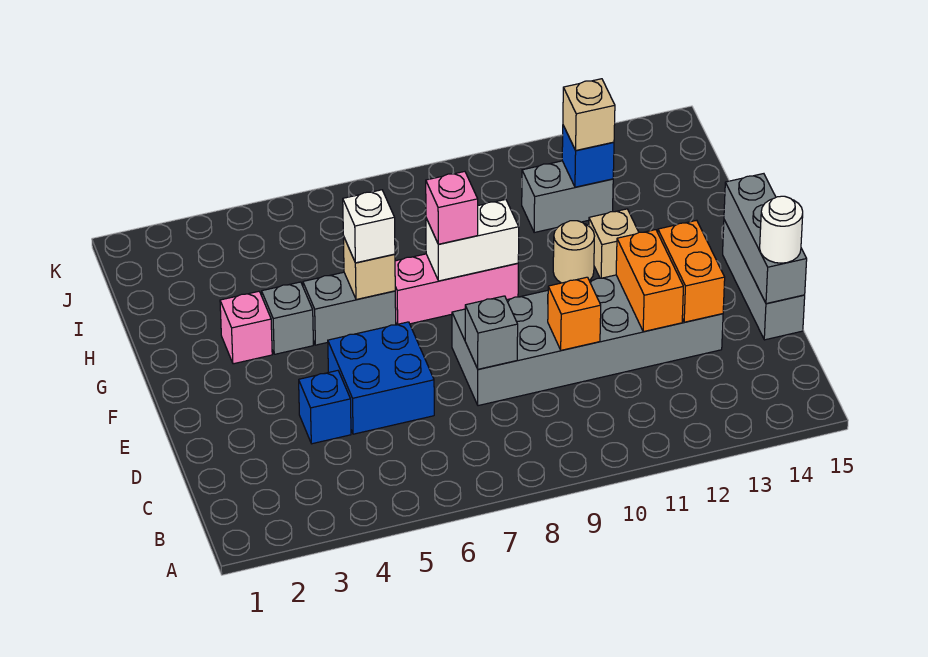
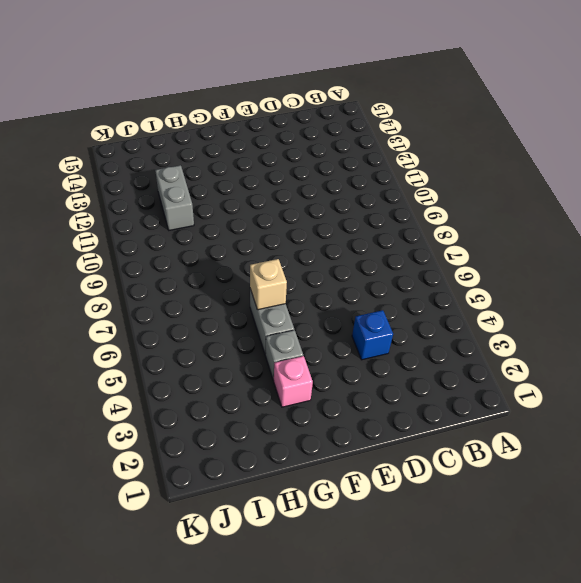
none -> blue 2x2 brick [328,322,434,434]
none -> grey 2x6 brick [452,275,723,406]
none -> grey 1x3 brick [723,220,805,340]

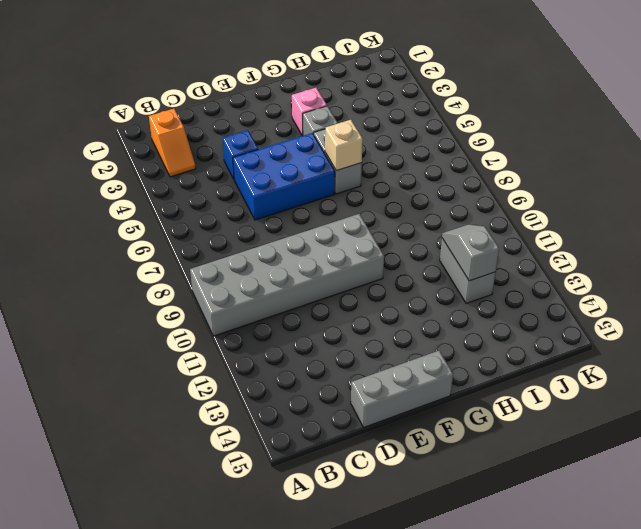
grey 2x6 brick [190,214,384,336] -> grey 2x6 brick turned to [452,275,723,406]
orange 1x2 slope [149,109,196,177] -> none
blue 2x3 brick [233,133,335,220] -> blue 2x2 brick [328,322,434,434]
grey 1x2 slope [442,224,499,281] -> blue 1x1 brick [562,126,614,187]
none -> pink 1x3 brick [395,254,518,324]
none -> tan 1x1 round brick [553,221,594,283]
none -> tan 1x1 brick [589,209,639,278]

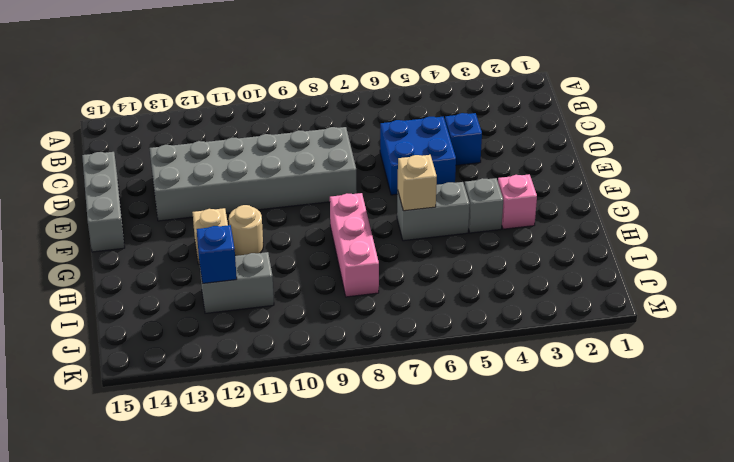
pink 1x3 brick [330,193,379,297] -> pink 1x3 brick turned to [395,254,518,324]
none -> grey 1x1 brick [465,296,518,369]
none -> orange 1x1 brick [548,277,601,350]
none -> orange 1x2 brick [616,230,683,332]

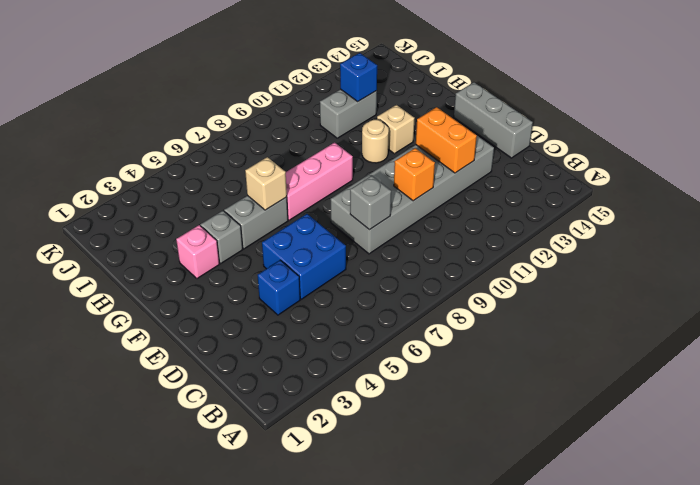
none -> orange 1x2 brick [658,220,725,322]
none -> grey 1x3 brick [724,174,807,304]
none -> white 1x2 brick [426,199,519,281]

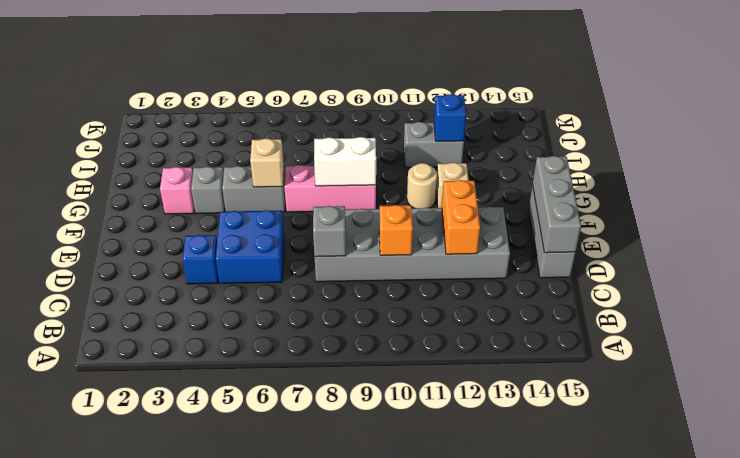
none -> orange 1x2 brick [658,220,725,322]
none -> white 1x1 round brick [760,196,803,263]
none -> white 1x1 brick [343,190,395,263]

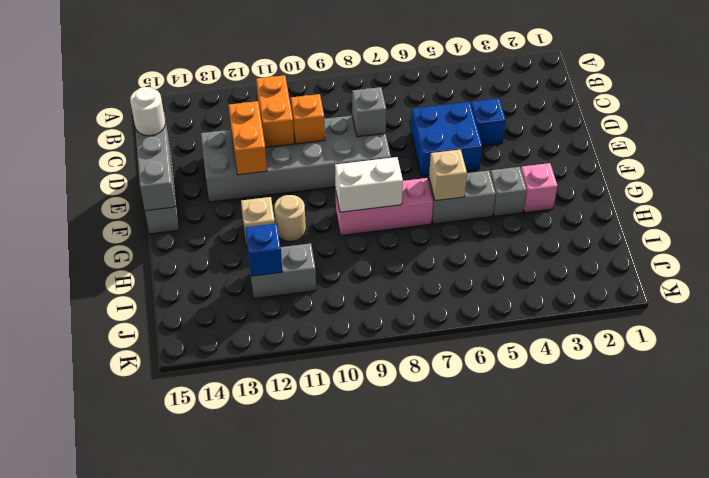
orange 1x2 brick [256,75,294,148] -> orange 1x2 brick moved to [658,220,725,322]
none -> white 1x1 brick [343,190,395,263]
none -> pink 1x1 brick [426,171,478,244]
none -> tan 1x1 brick [563,79,615,150]

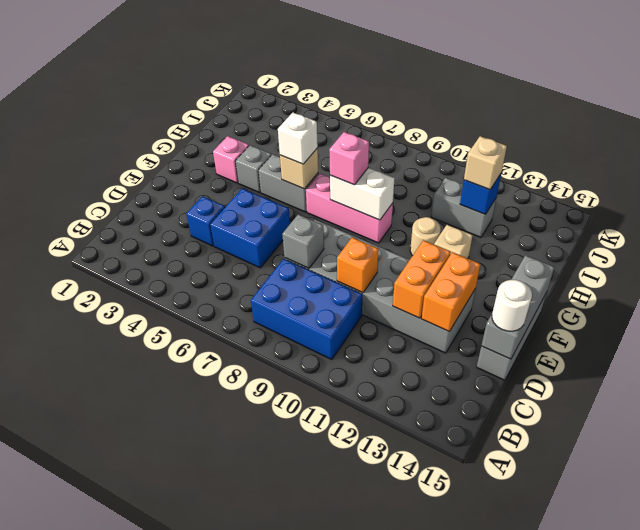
blue 2x3 brick [251,259,362,360] -> none

